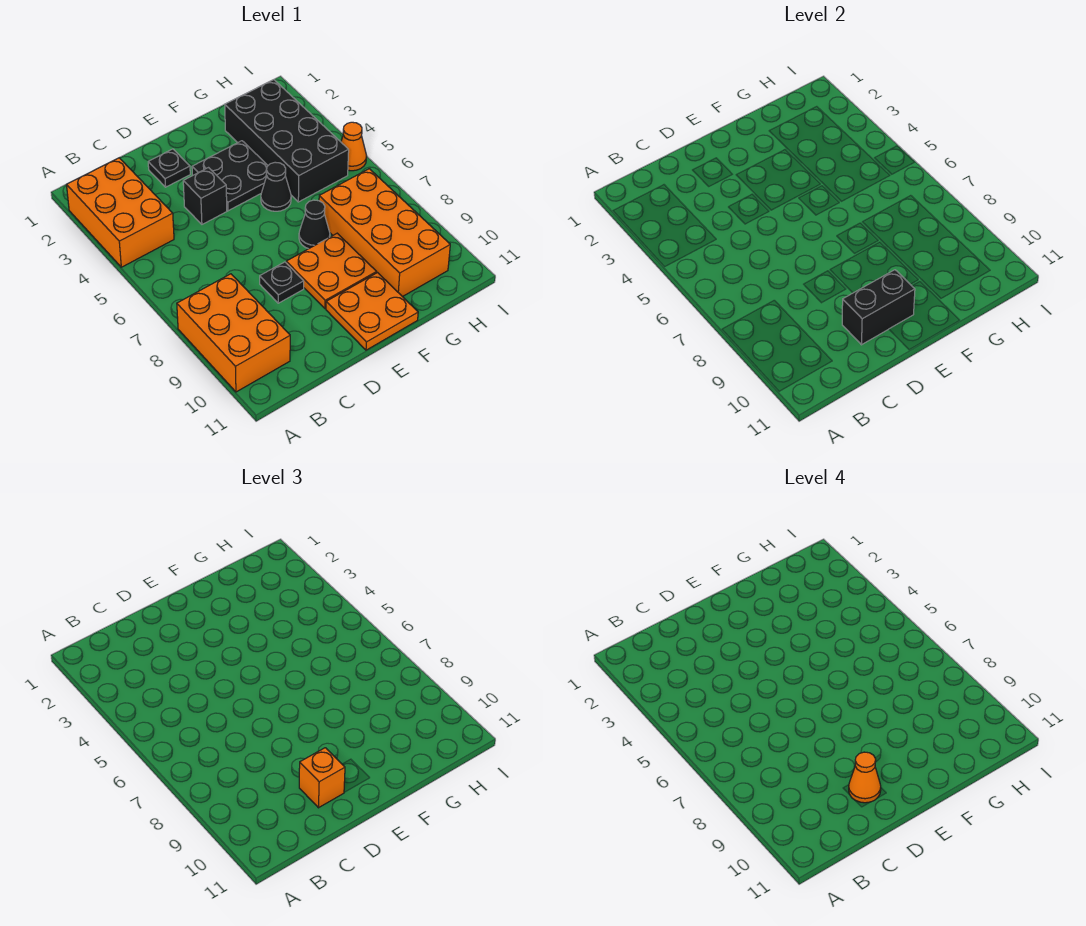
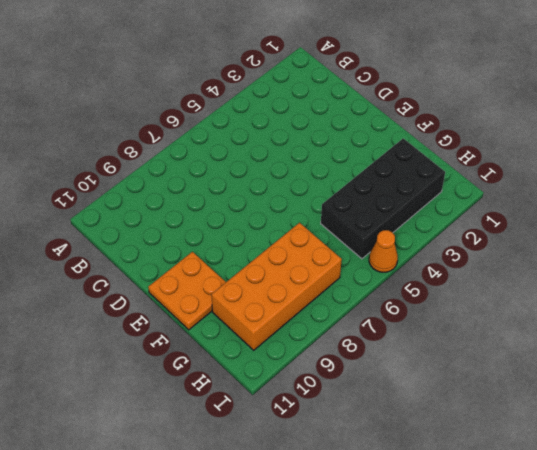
none -> orange 2x3 brick [67,158,174,267]
none -> orange 2x3 brick [177,274,290,392]
none -> black 1x1 plate [148,149,190,187]

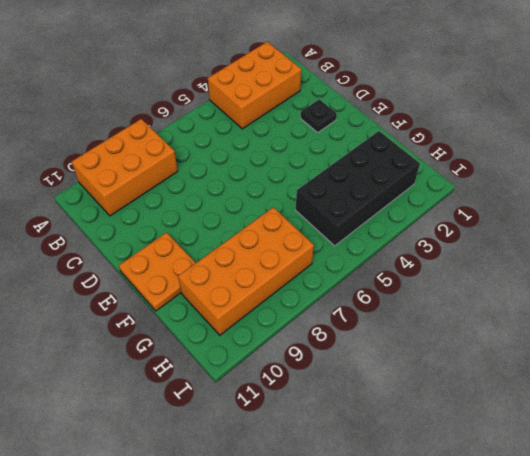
none -> black 1x1 brick [183,168,227,224]
none -> black 1x1 plate [260,262,304,303]
none -> black 2x2 plate [192,141,268,211]

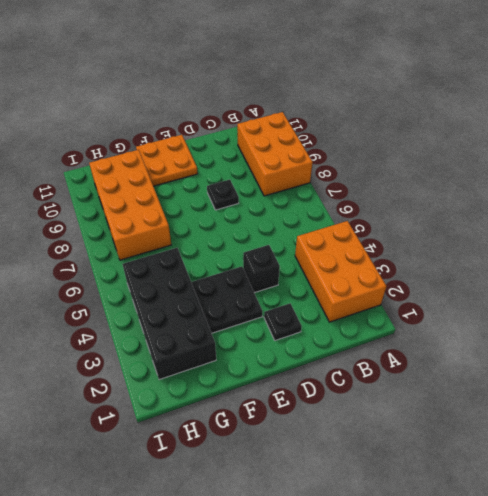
none -> orange 2x2 plate [286,233,377,309]
none -> black 1x1 cone [261,162,291,211]
none -> black 1x1 cone [299,200,330,249]

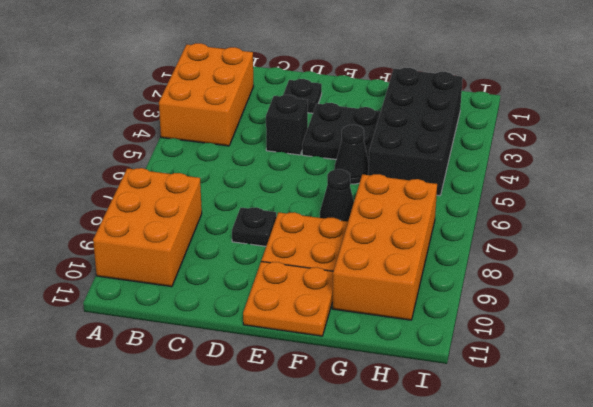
none -> orange 1x1 cone [341,122,367,171]
none -> black 1x2 brick [842,270,915,345]
none -> orange 1x1 brick [299,748,345,808]

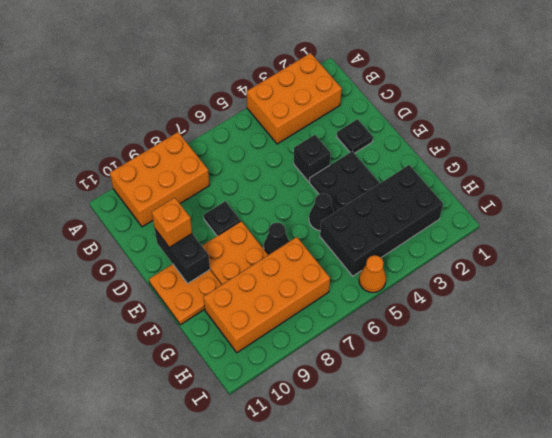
none -> orange 1x1 cone [849,752,881,803]

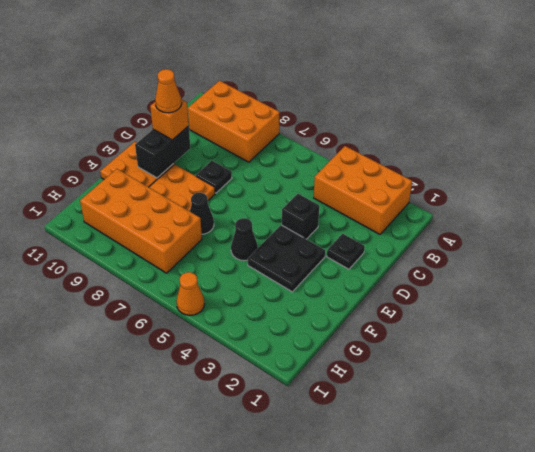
none -> black 2x4 brick [225,80,349,202]

